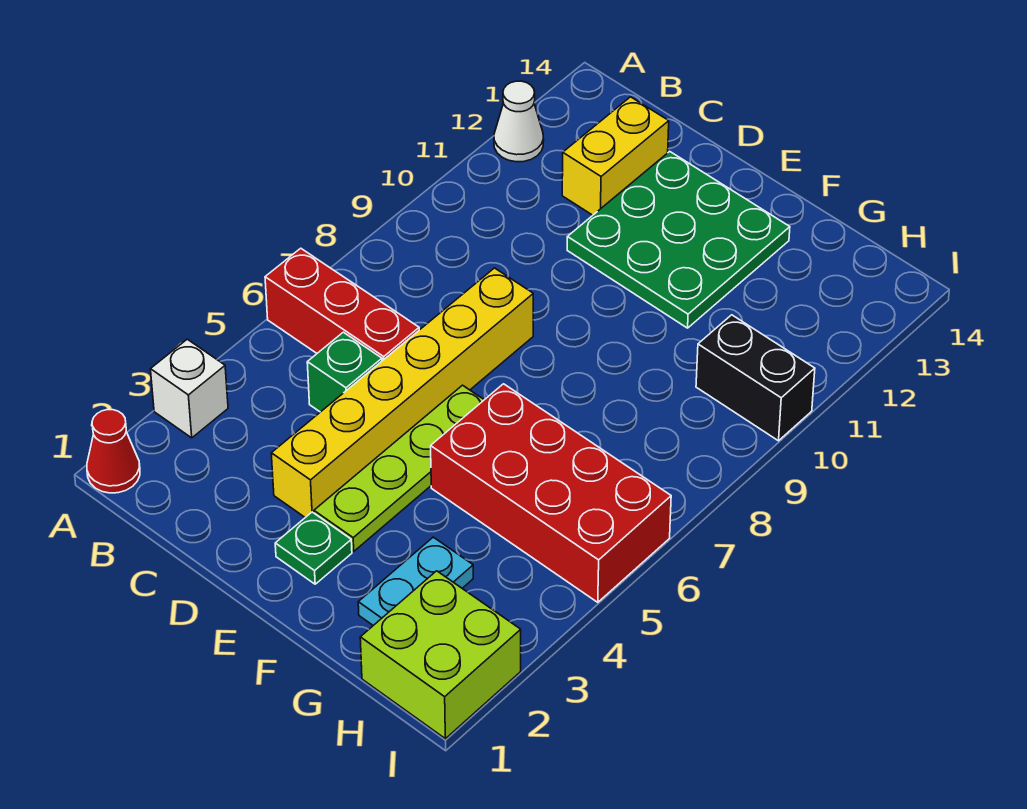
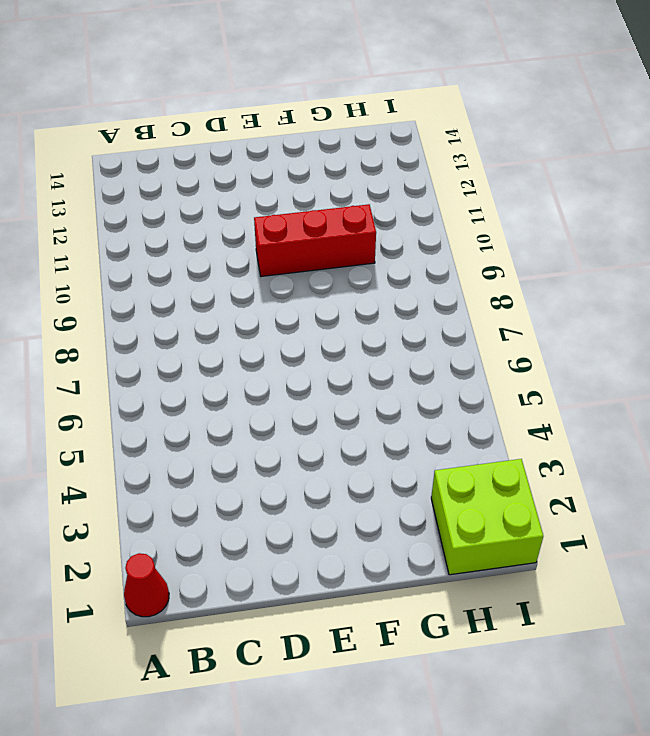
red 1x3 brick [254,204,376,277] -> red 1x3 brick moved to [265,248,419,361]
none -> white 1x1 brick [151,339,228,438]
none -> white 1x1 cone [494,81,544,162]
none -> green 1x1 brick [307,332,382,412]

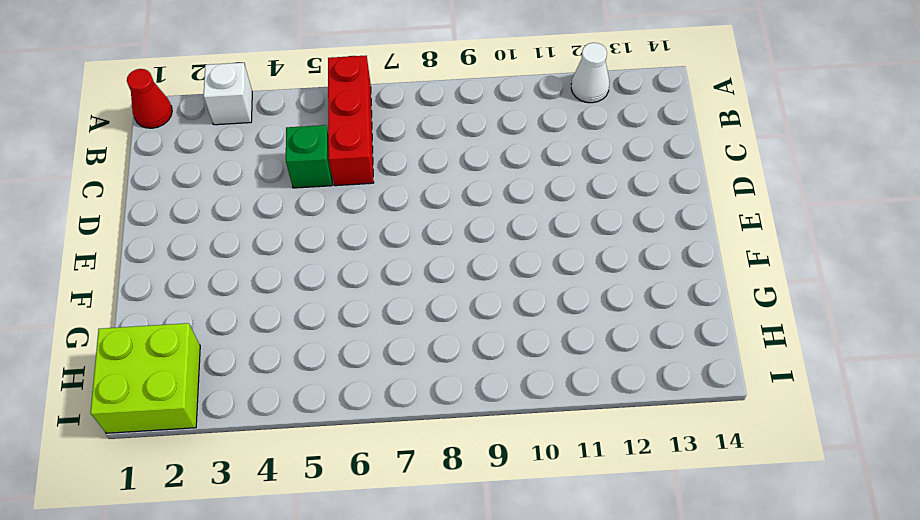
none -> yellow 1x2 brick [562,97,669,215]
none -> yellow 1x6 brick [271,268,533,517]
none -> green 3x3 plate [567,151,790,328]

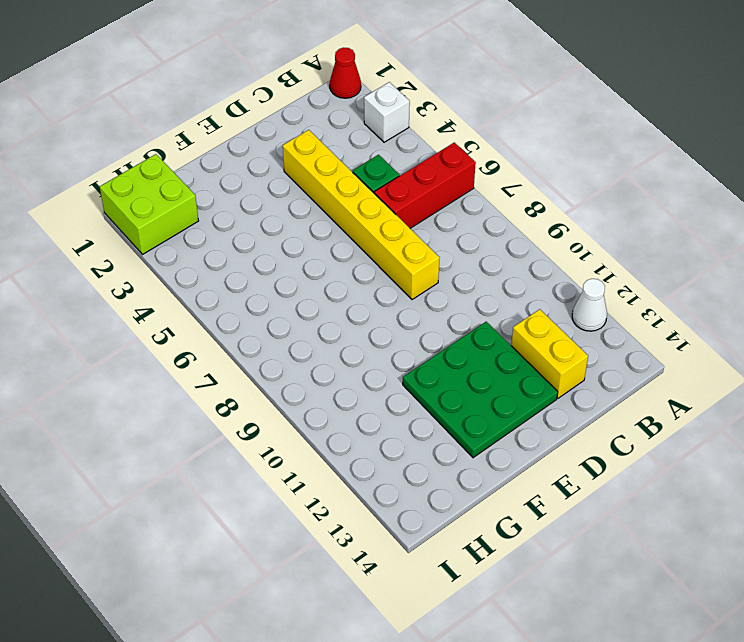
none -> green 1x1 plate [275,512,352,584]
none -> lime 1x4 plate [314,385,484,551]
none -> red 2x4 brick [431,384,671,602]

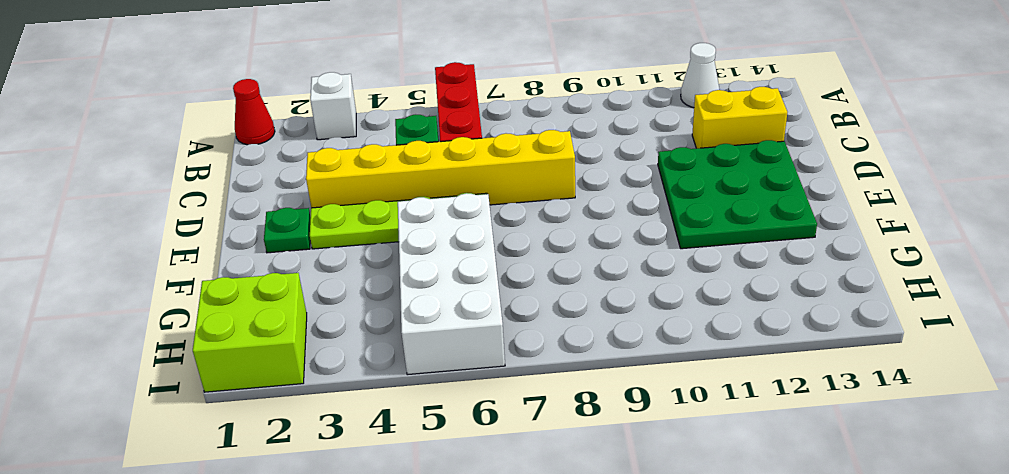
white 2x4 brick [398,193,505,375] -> red 2x4 brick [431,384,671,602]
none -> cyan 1x2 plate [358,537,473,625]
none -> black 1x2 brick [696,315,815,441]

